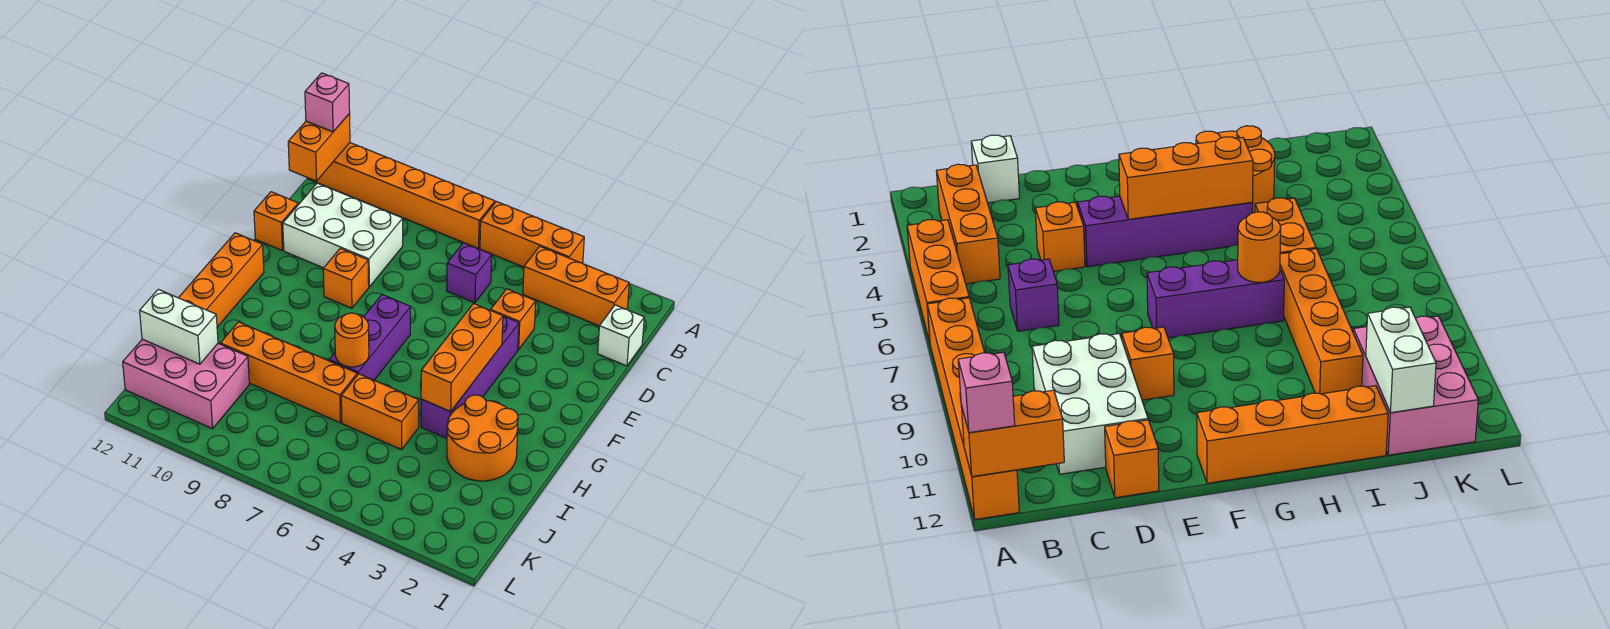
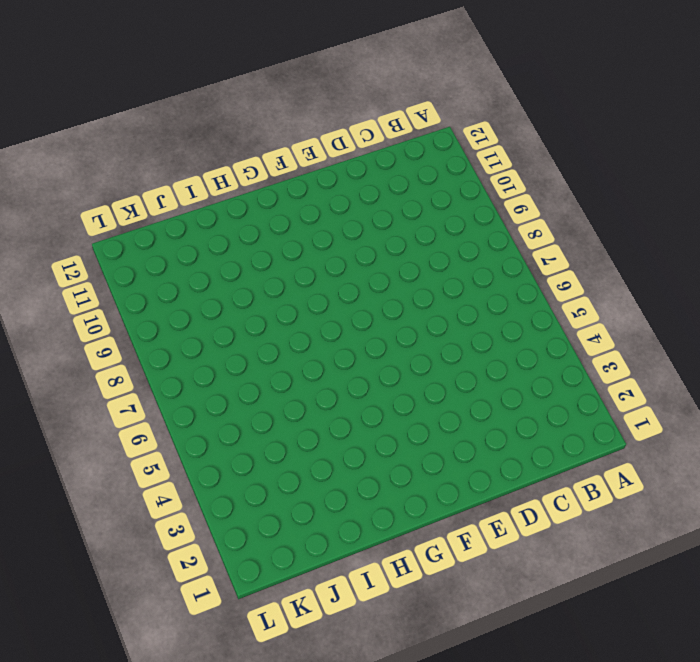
none -> orange 1x3 brick [480,202,584,267]
none -> orange 1x6 brick [308,143,495,249]
none -> orange 1x3 brick [523,246,629,326]

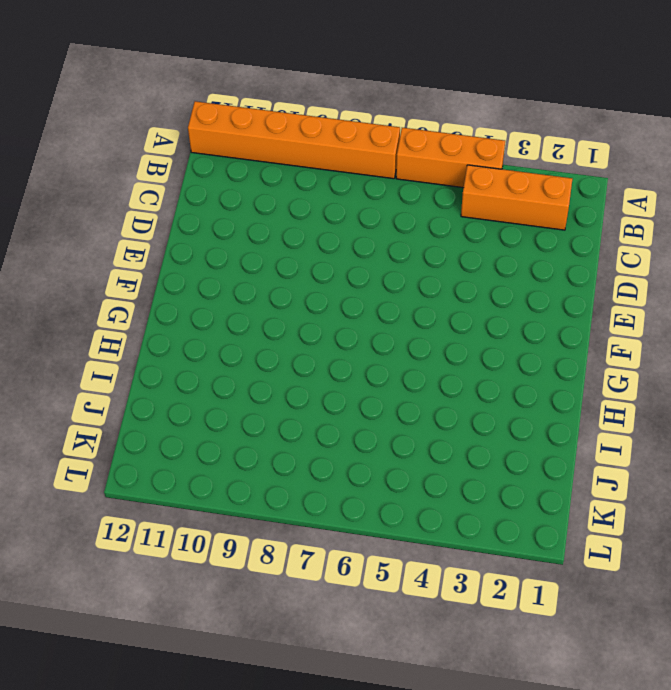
none -> white 1x1 brick [598,305,644,366]
none -> purple 1x1 brick [447,243,492,303]
none -> white 2x3 brick [283,183,403,287]

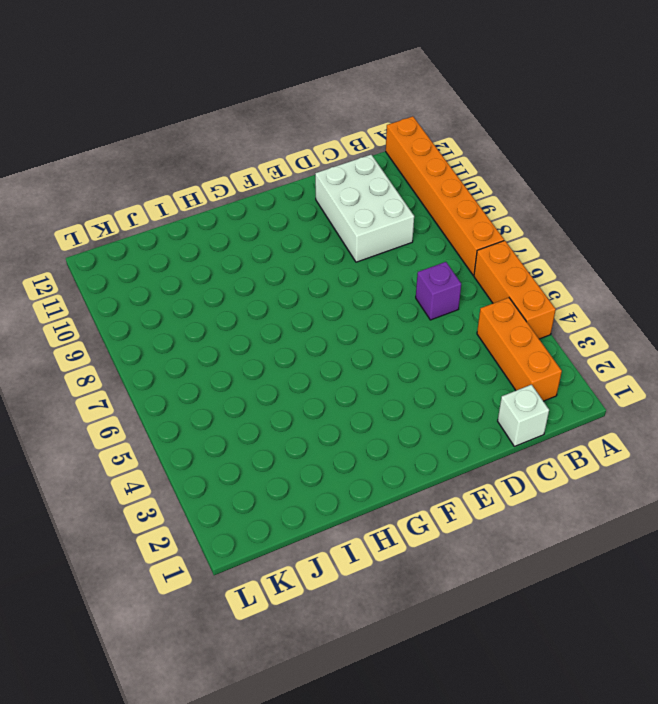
none -> orange 1x1 brick [491,289,536,350]
none -> orange 1x1 brick [254,192,298,250]
none -> purple 1x4 brick [421,316,519,438]

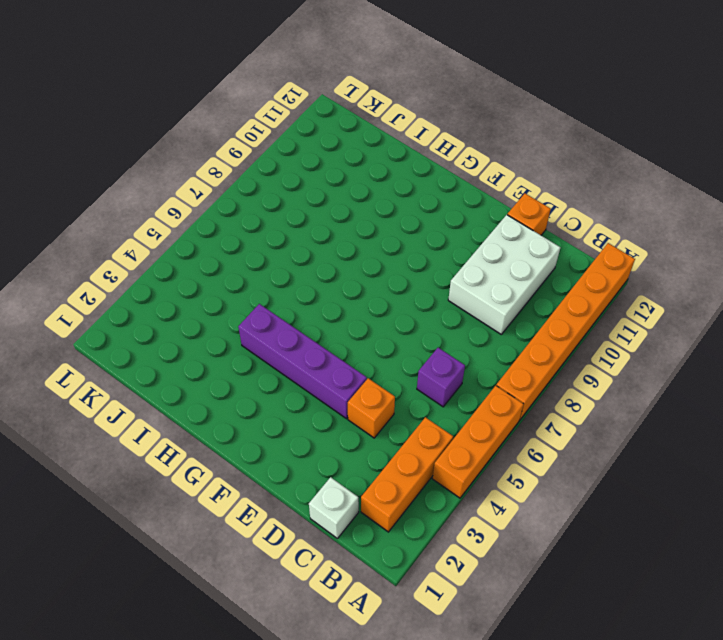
none -> orange 1x1 brick [323,248,369,308]
none -> purple 1x3 brick [329,295,411,380]
none -> orange 1x4 brick [179,233,264,327]

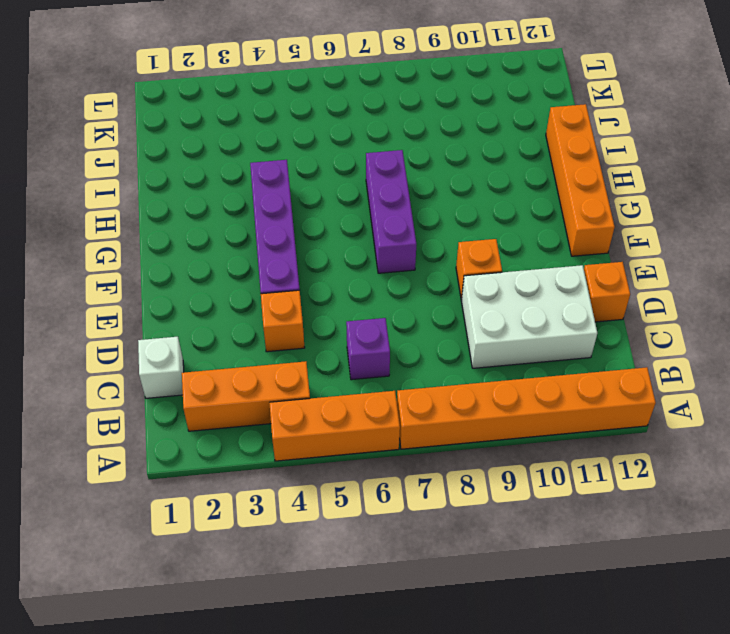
none -> orange 2x2 round brick [447,395,518,481]
none -> orange 1x2 brick [341,374,419,450]
none -> orange 1x4 brick [220,322,357,423]

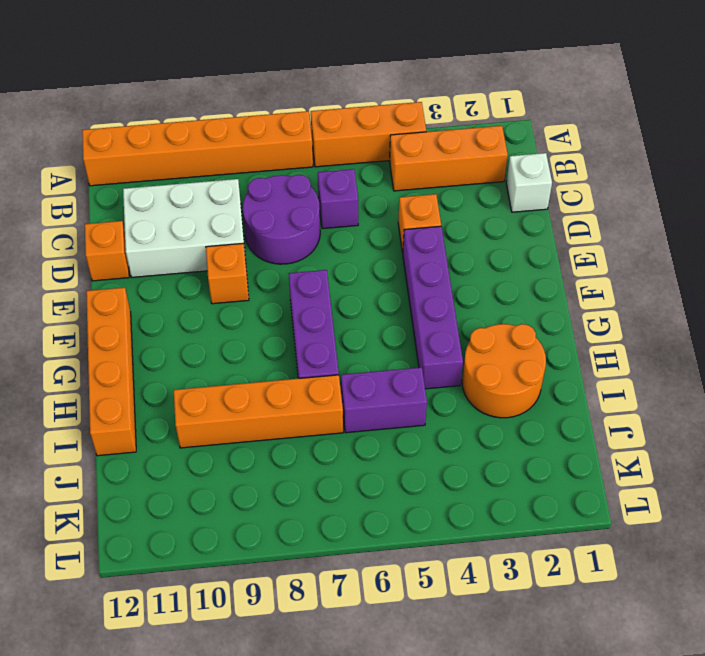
purple 2x2 round brick [243,175,320,264] -> none
purple 1x2 brick [341,367,427,433] -> orange 1x2 brick [341,374,419,450]
none -> pink 2x3 brick [123,339,249,429]
none -> orange 1x2 brick [288,114,350,181]
none -> orange 1x3 brick [421,304,503,412]

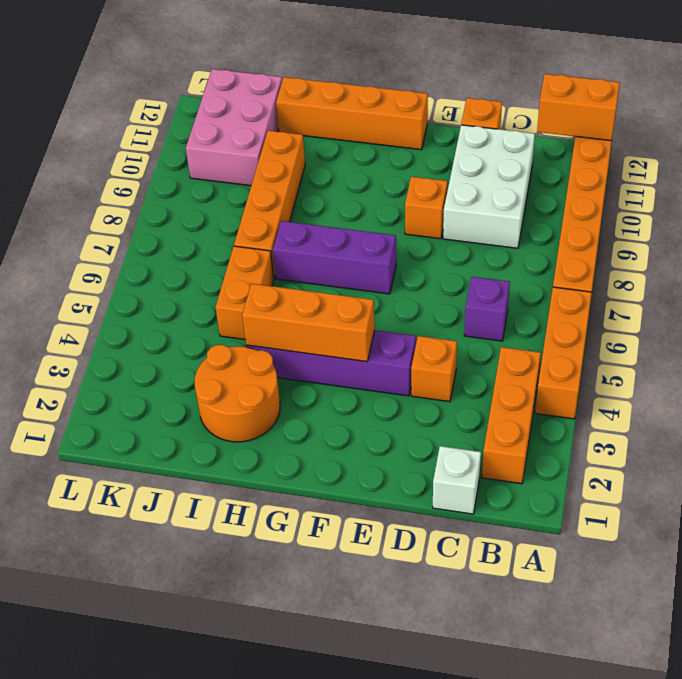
none -> orange 1x1 round brick [335,313,369,367]
none -> white 1x2 brick [140,289,218,364]
none -> pink 1x1 brick [305,73,350,132]

